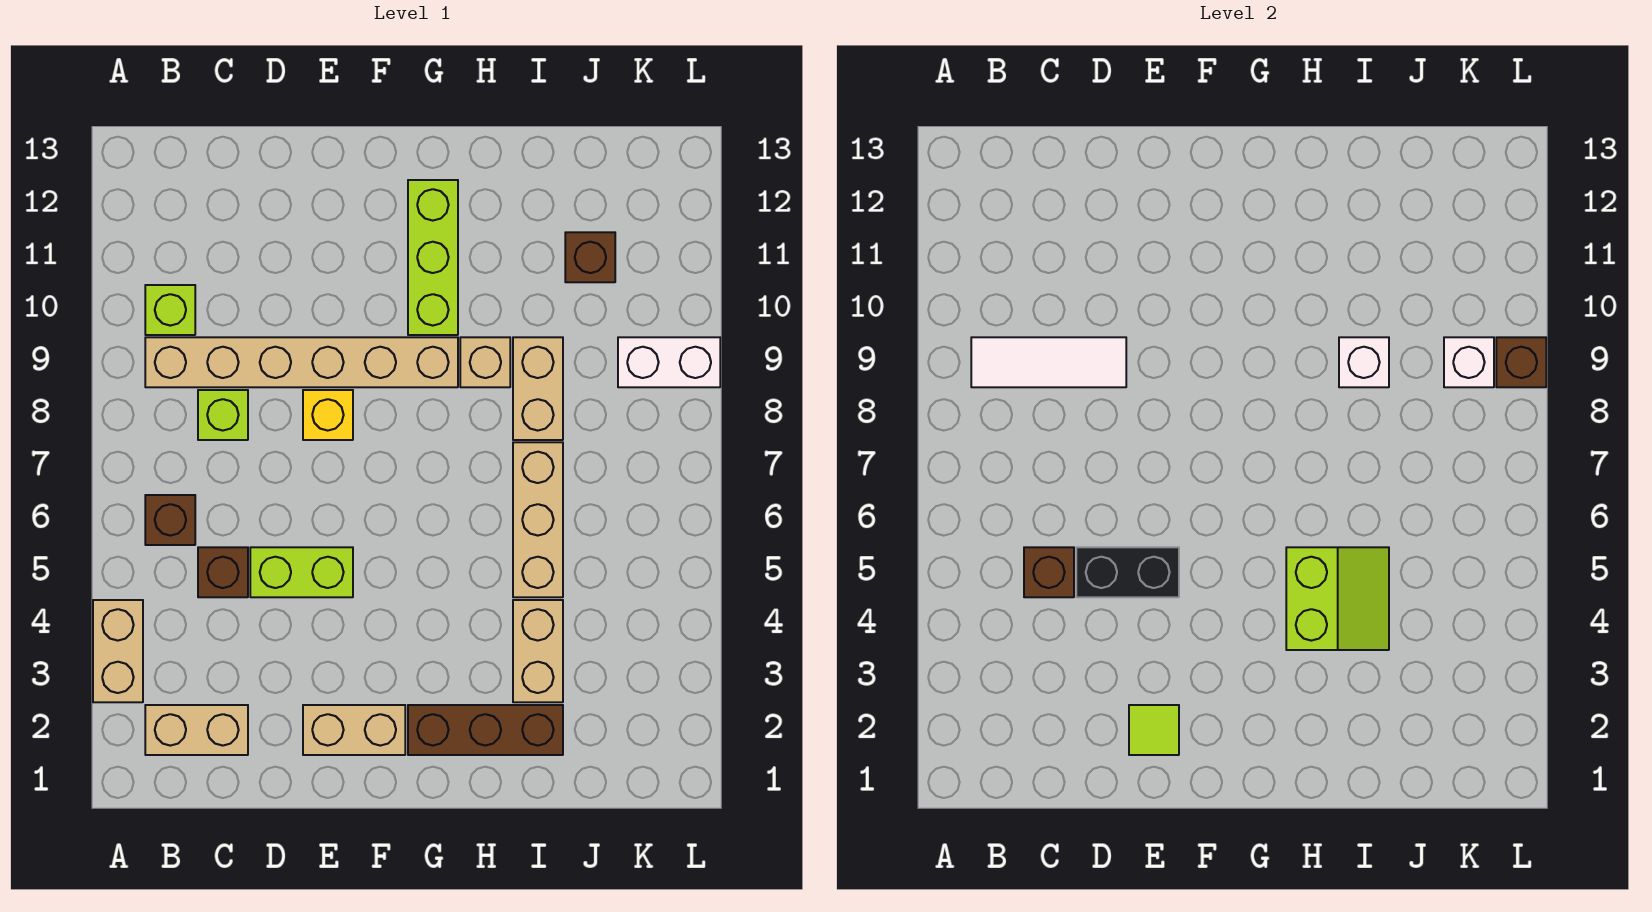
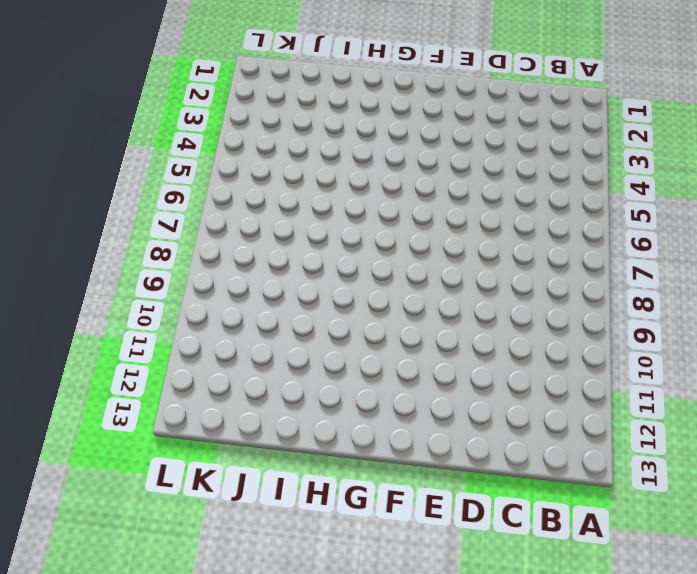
none -> tan 1x2 brick [93,600,143,702]
none -> tan 1x2 brick [145,705,248,755]
none -> brown 1x1 brick [145,495,195,545]

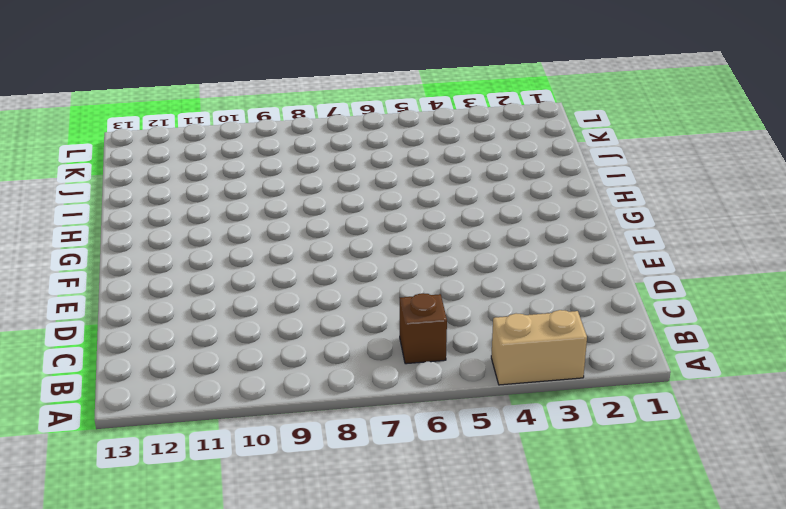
none -> tan 1x2 brick [145,705,248,755]
none -> tan 1x6 brick [145,337,458,387]
none -> lime 1x1 brick [145,285,195,335]

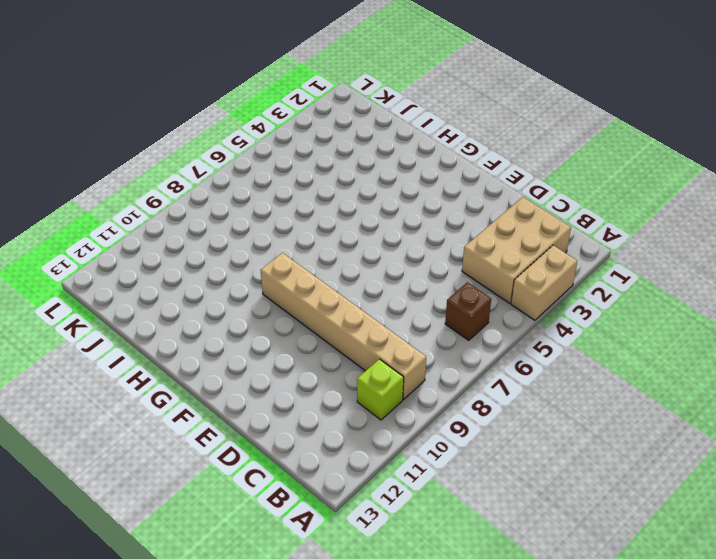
tan 2x3 brick [462,197,571,303] -> tan 1x2 brick [145,705,248,755]
none -> brown 1x1 brick [198,547,248,597]
none -> lime 1x1 brick [198,390,248,440]
none -> lime 1x2 brick [250,547,353,597]

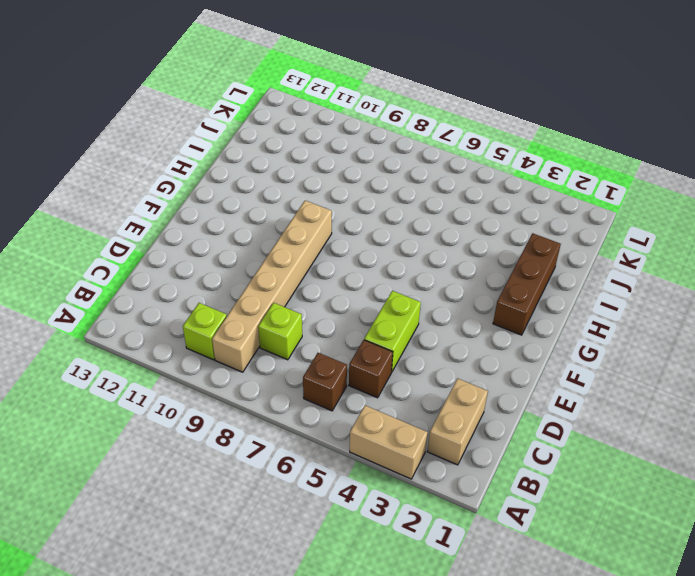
none -> tan 1x2 brick [303,705,405,755]
none -> yellow 1x1 brick [303,390,353,440]
none -> lime 1x3 brick [408,180,458,335]

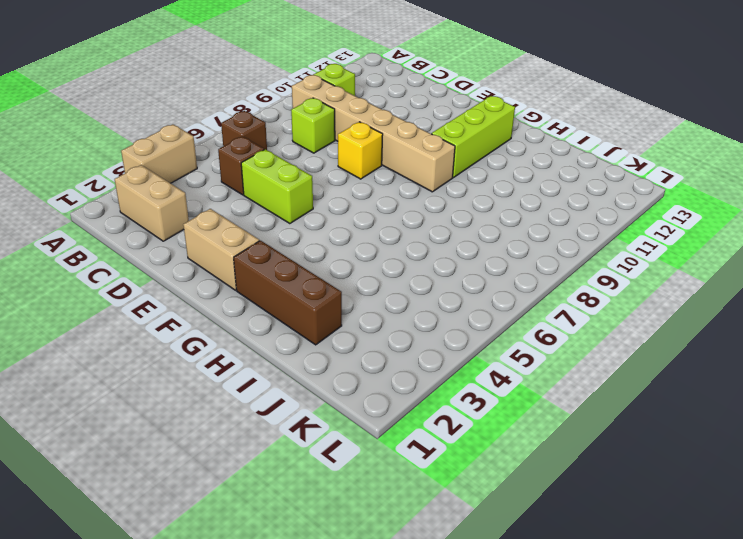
none -> tan 1x1 brick [460,337,510,387]
none -> tan 1x2 brick [513,600,563,702]
none -> tan 1x3 brick [513,442,563,597]

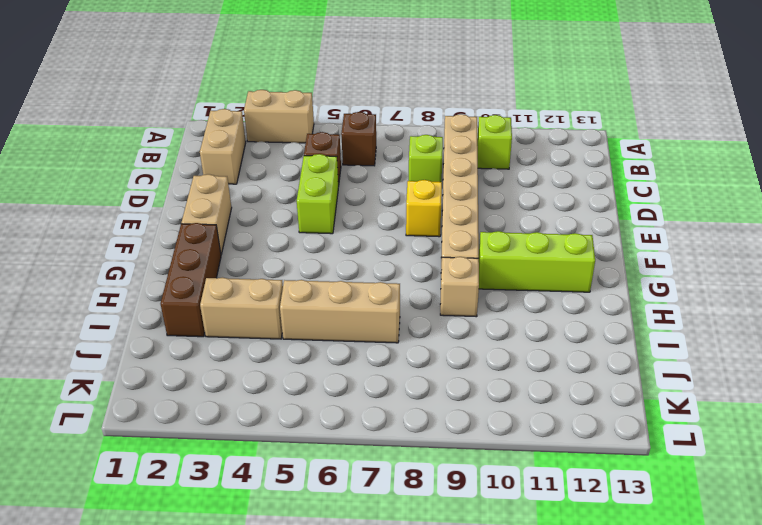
none -> tan 1x2 brick [513,337,563,440]
none -> brown 1x1 brick [565,232,615,282]
none -> white 1x2 brick [618,337,720,387]

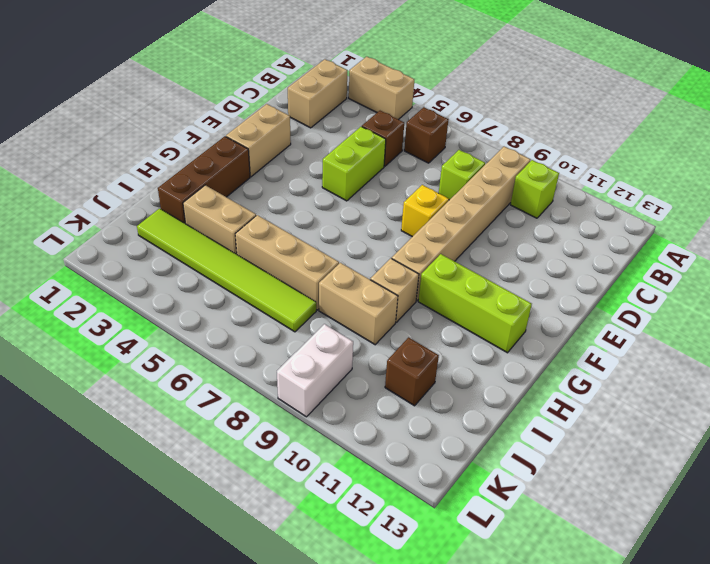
lime 1x6 tile [137,209,316,332] -> none
none -> white 1x3 tile [971,337,1126,387]
none -> brown 1x1 brick [1024,547,1074,597]
none -> black 1x2 brick [1076,547,1179,597]

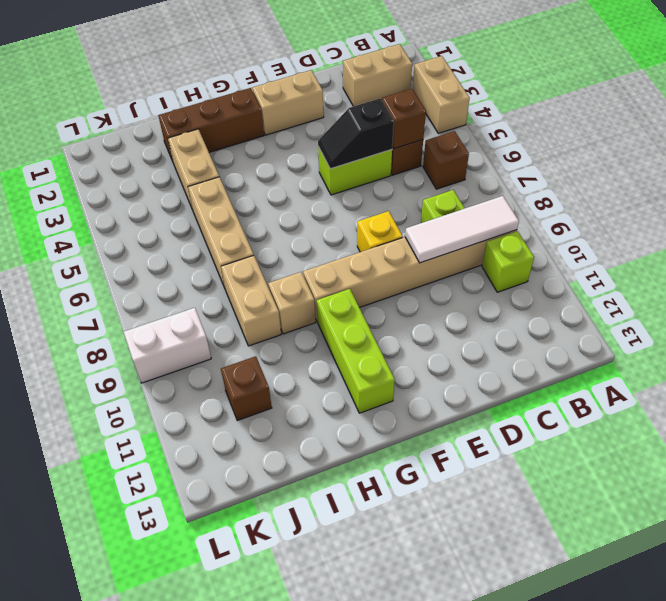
black 1x2 slope [318,99,394,169] -> black 1x2 brick [1076,547,1179,597]
none -> lime 1x1 tile [1129,705,1179,755]
none -> lime 2x2 slope [1286,547,1389,650]
none -> white 1x1 brick [1339,337,1389,387]

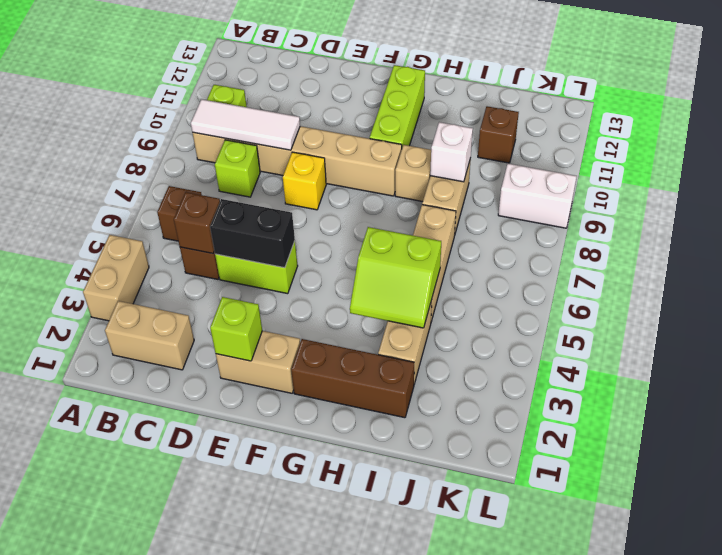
lime 1x1 brick [210,297,262,361] -> lime 1x1 tile [1129,705,1179,755]
lime 2x2 slope [350,227,441,328] -> lime 2x2 slope turned to [1286,547,1389,650]
none -> white 1x1 brick [1444,337,1494,387]
none -> brown 1x1 brick [1496,337,1546,387]

